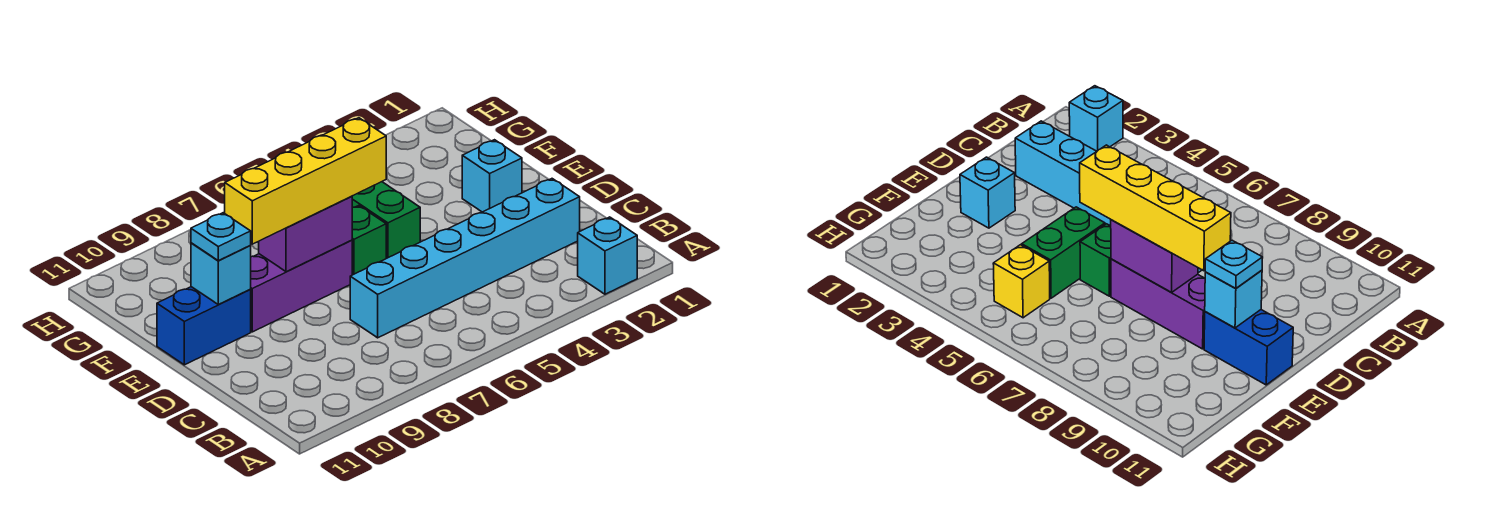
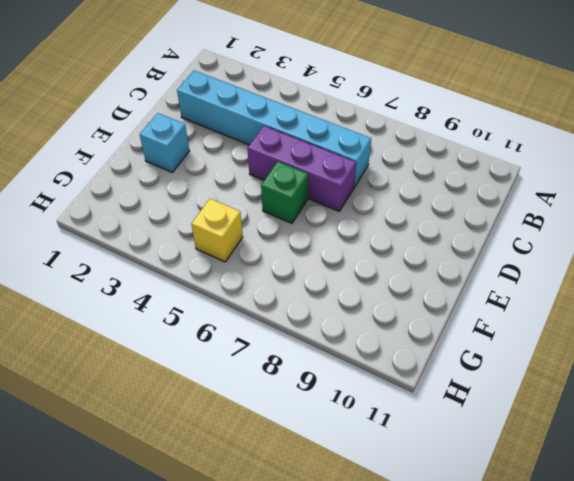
purple 1x3 brick [248,126,356,211] -> purple 1x3 brick moved to [250,240,352,332]
none -> cyan 1x1 brick [578,217,637,294]
none -> green 1x2 brick [352,182,420,258]
none -> blue 1x2 brick [157,287,251,365]

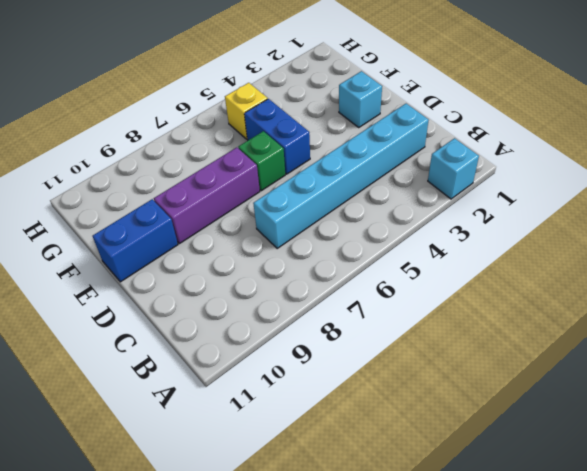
blue 1x2 brick [244,99,310,174] -> green 1x2 brick [352,182,420,258]
none -> purple 1x2 brick [259,196,352,272]
none -> cyan 1x1 brick [191,243,251,304]
none -> yellow 1x4 brick [225,118,386,244]

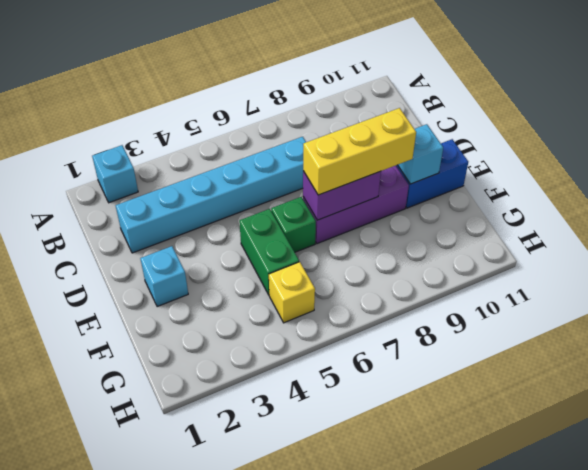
yellow 1x3 brick [303,108,416,195] -> yellow 1x4 brick [225,118,386,244]
none -> cyan 1x1 plate [191,213,251,261]

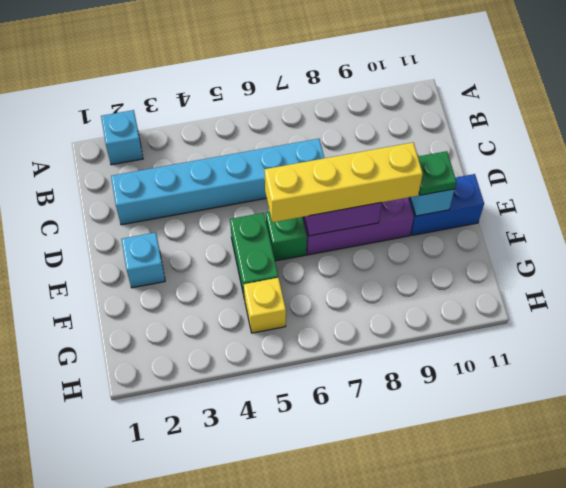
green 1x1 plate [418,151,456,195] -> cyan 1x1 plate [191,213,251,261]

